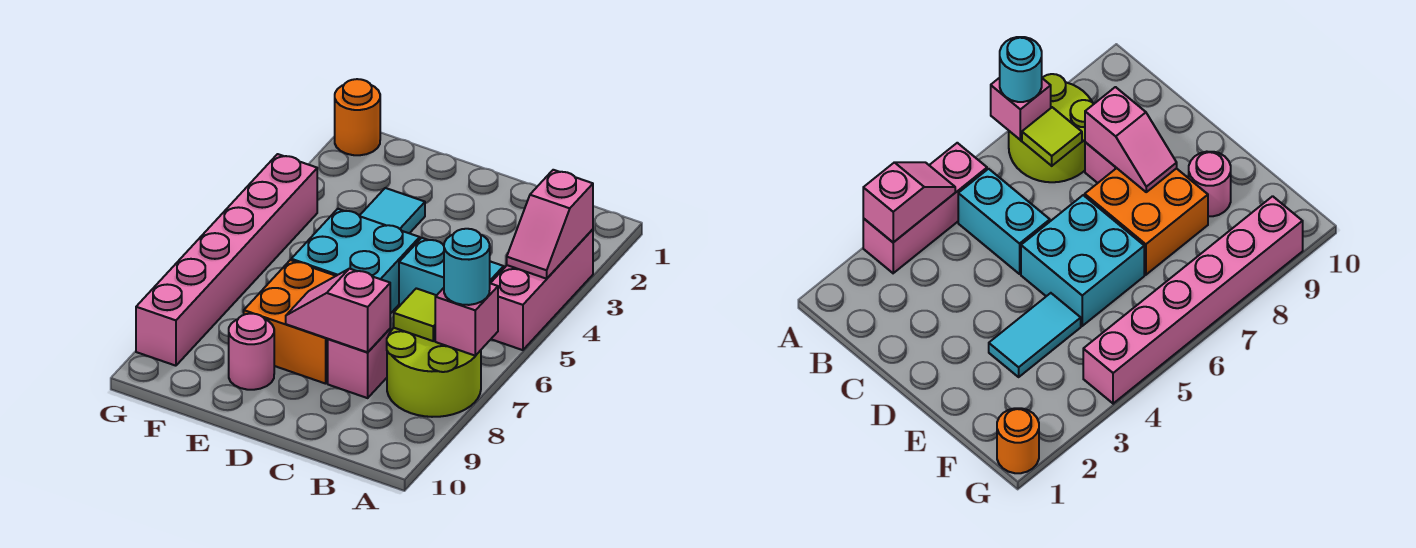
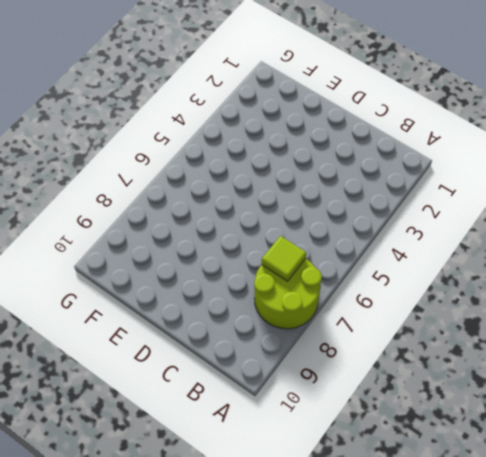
none -> pink 1x3 brick [491,229,593,350]
none -> cyan 1x2 brick [399,238,504,306]
none -> pink 1x1 brick [328,329,390,398]

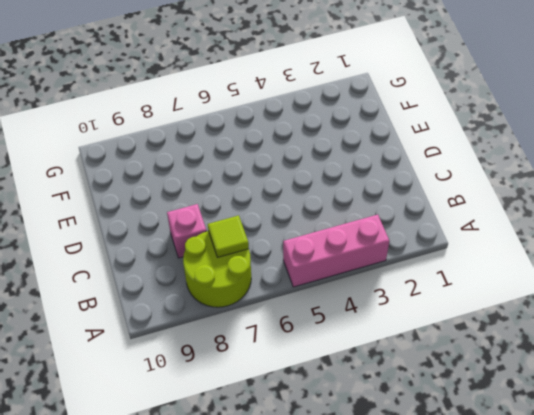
none -> cyan 1x2 brick [399,238,504,306]
none -> cyan 2x2 brick [291,209,420,314]
none -> orange 2x2 brick [244,260,335,384]

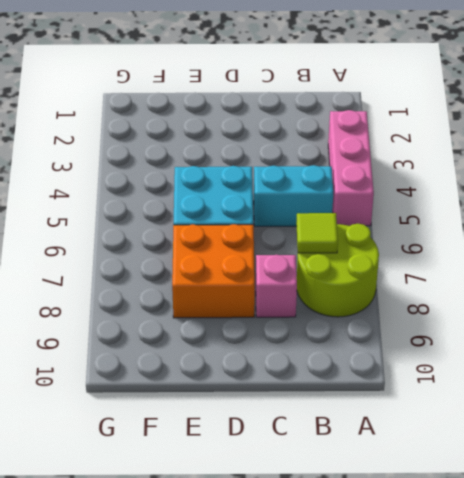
none -> cyan 1x2 tile [360,188,425,233]
none -> pink 1x1 round brick [229,314,274,390]
none -> orange 1x1 round brick [335,79,380,155]

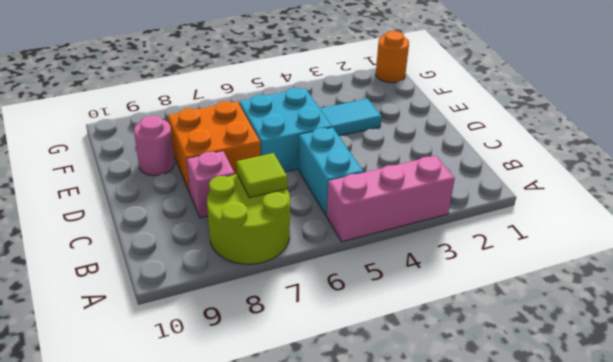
none -> pink 1x6 brick [136,154,317,366]
none -> pink 1x2 slope [507,170,593,279]
none -> pink 1x1 brick [435,283,498,356]

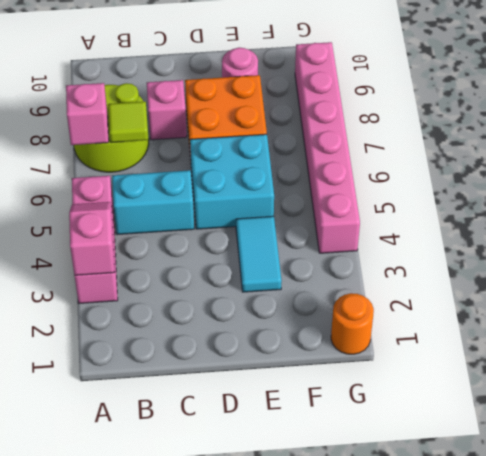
none -> pink 1x2 slope [286,269,390,352]
none -> cyan 1x1 round brick [444,229,490,305]

